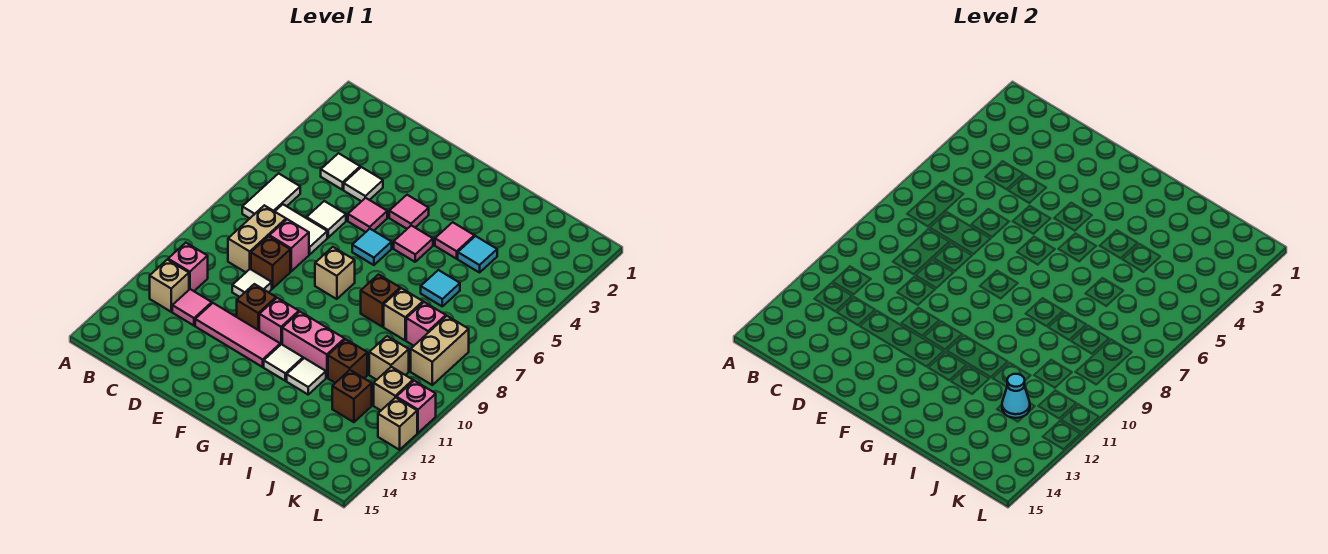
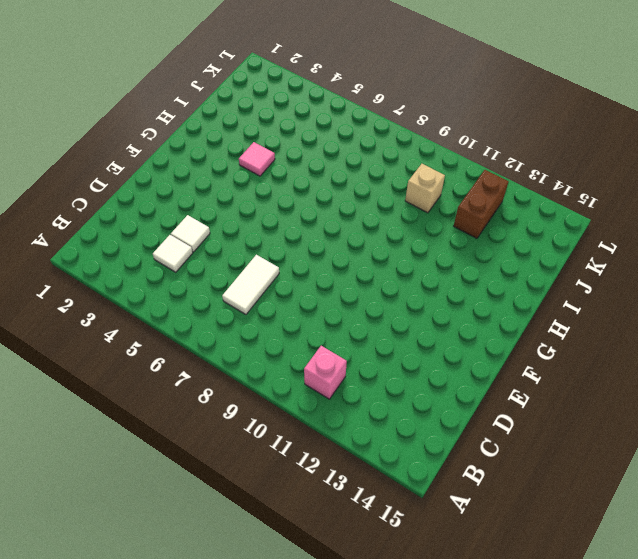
brown 1x2 brick [454,170,509,238] -> brown 1x1 brick [332,370,372,422]
none -> white 1x2 tile [242,173,300,218]
none -> tan 1x1 brick [150,260,189,312]
none -> tan 1x2 brick [228,205,286,272]
none -> pink 1x1 tile [172,289,212,326]

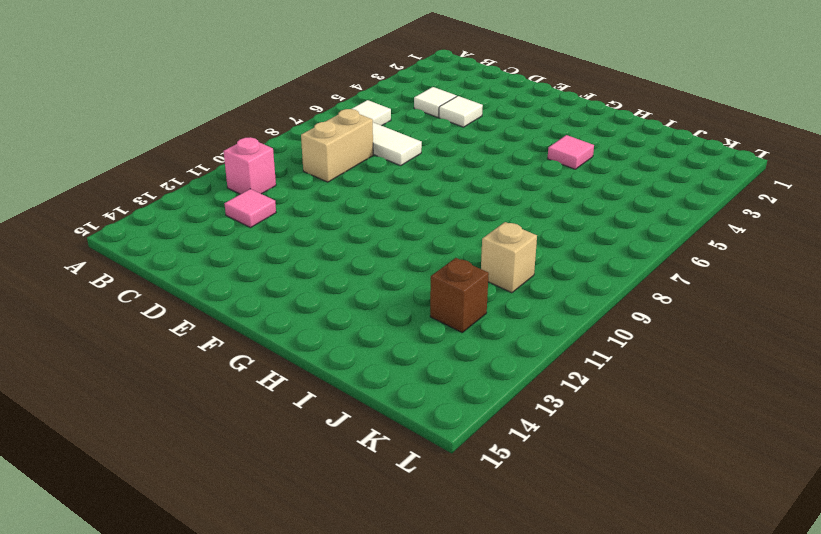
none -> tan 1x1 brick [150,260,189,312]
none -> white 1x1 tile [307,201,346,237]
none -> pink 1x1 brick [269,219,309,271]
none -> brown 1x1 brick [251,236,290,288]

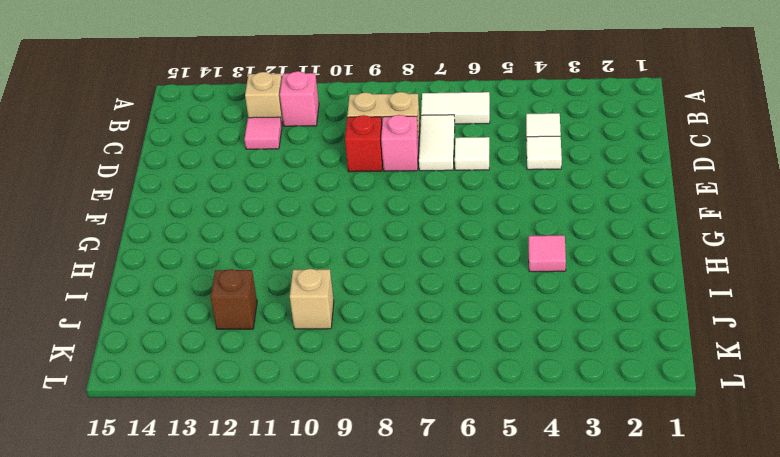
red 1x1 brick [345,115,383,172] -> brown 1x1 brick [251,236,290,288]
none -> white 1x1 tile [232,269,272,297]
none -> pink 1x3 tile [195,303,280,367]
none -> pink 1x1 tile [348,198,387,232]
none -> brown 1x1 brick [237,284,276,330]

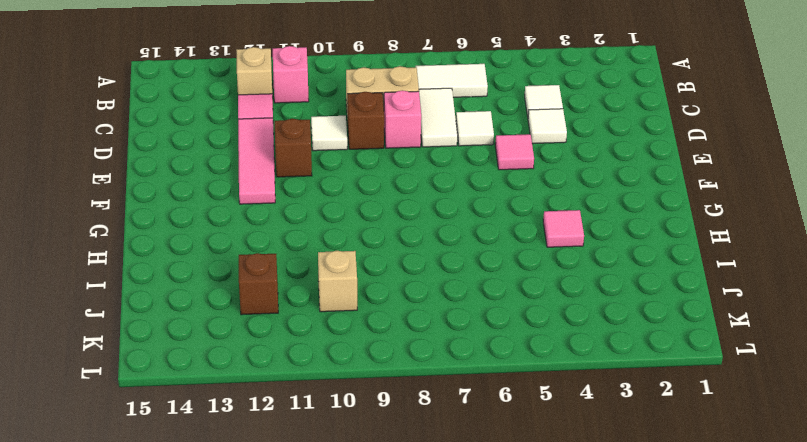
none -> pink 1x1 tile [389,195,429,229]
none -> cyan 1x1 tile [352,229,392,265]
none -> tan 1x1 brick [315,247,355,299]
none -> pink 1x1 brick [259,298,299,345]

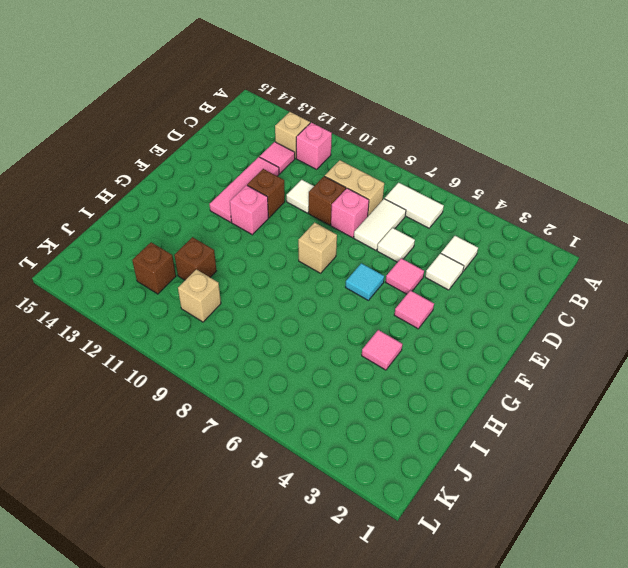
none -> pink 1x1 tile [394,225,433,262]
none -> pink 1x2 brick [282,312,345,378]
none -> white 1x1 tile [264,344,303,381]
none -> brown 1x1 brick [361,275,400,327]

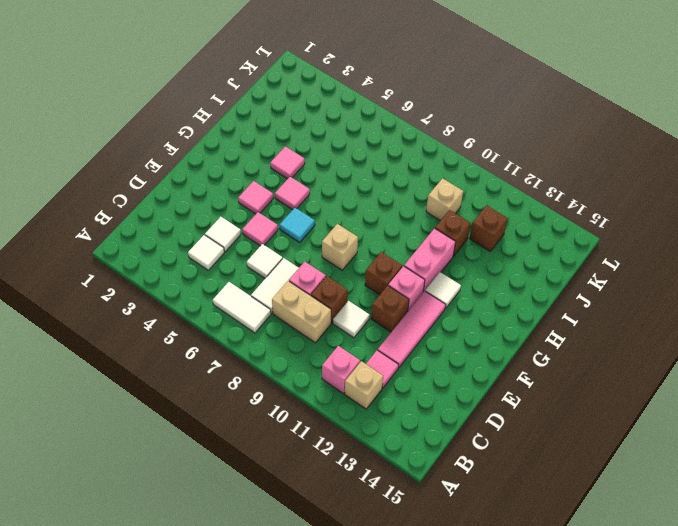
brown 1x1 brick [365,252,402,295] -> brown 1x1 brick moved to [361,275,400,327]
none -> white 1x1 tile [287,358,326,394]
none -> cyan 1x1 tile [458,236,497,273]
none -> cyan 1x1 tile [421,270,460,306]
none -> tan 1x1 brick [384,288,423,340]

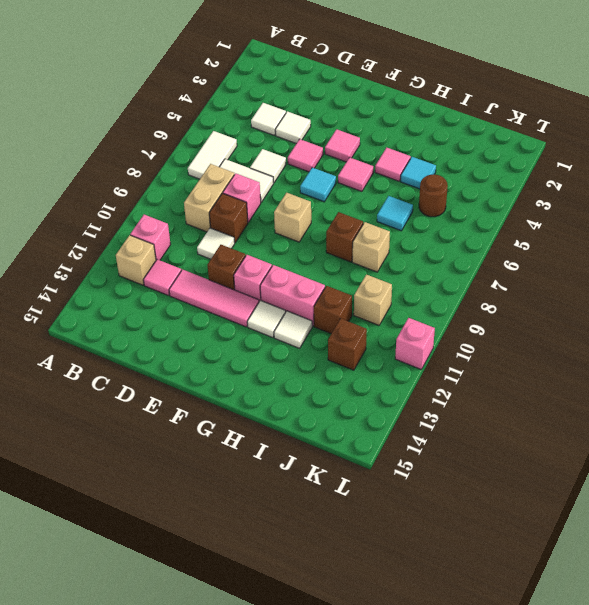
brown 1x1 round brick [419,174,448,217] -> none
none -> pink 1x1 brick [406,302,446,346]
none -> tan 1x2 brick [411,316,469,385]
none -> tan 1x1 brick [374,367,413,410]
none -> tan 1x1 brick [378,397,417,450]

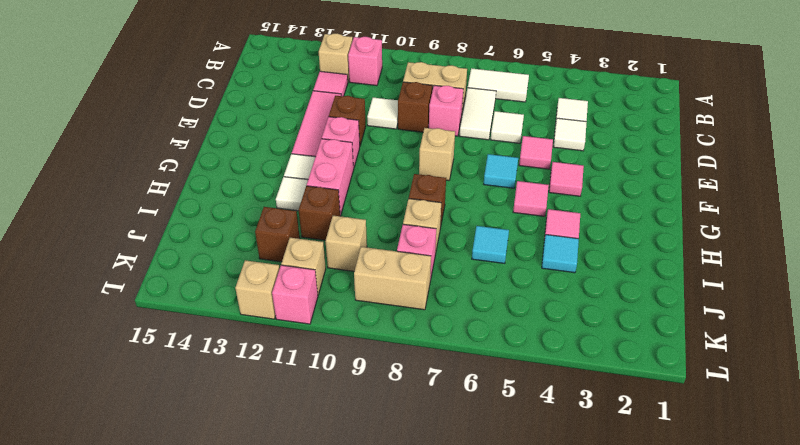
none -> cyan 1x1 cone [1002,374,1030,418]

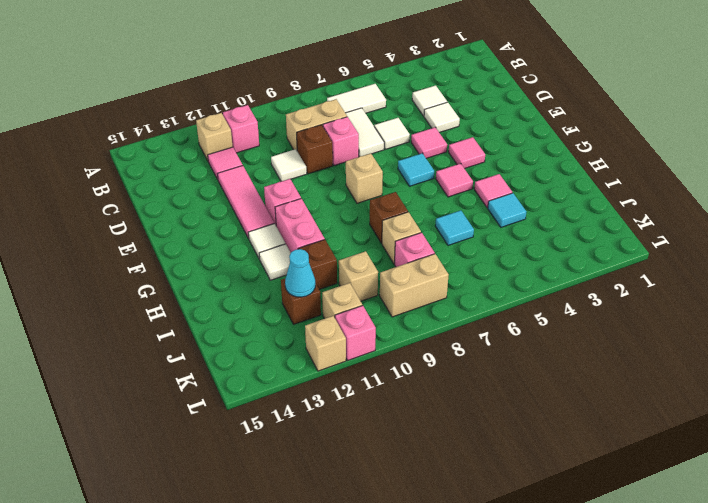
none -> brown 1x1 brick [237,284,276,330]

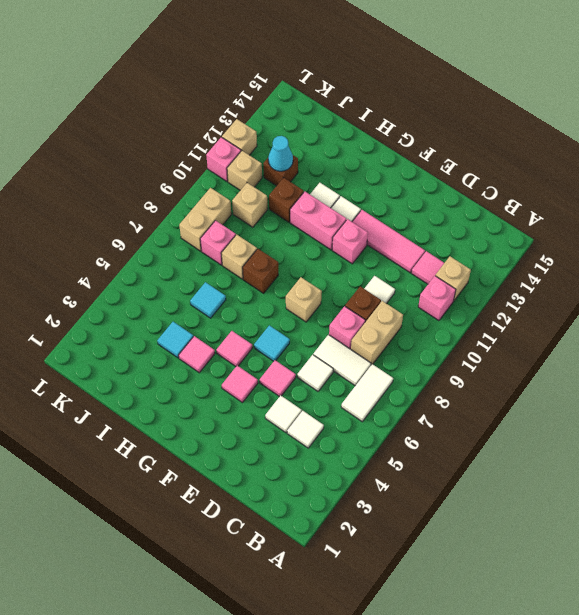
none -> brown 1x1 brick [237,284,276,330]

